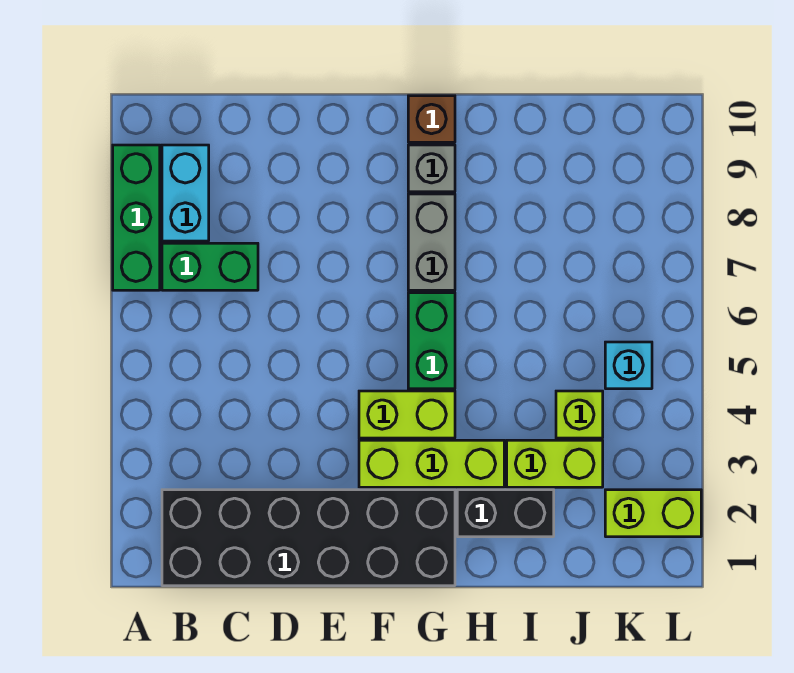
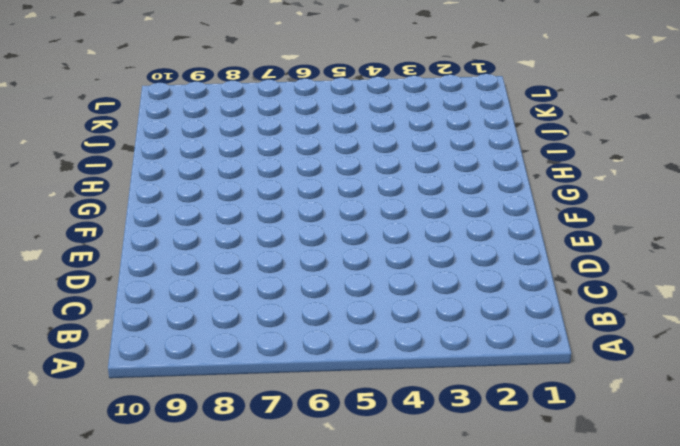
none -> green 1x3 brick [113,145,160,290]
none -> black 2x6 brick [162,490,455,586]
none -> green 1x2 brick [162,243,258,290]

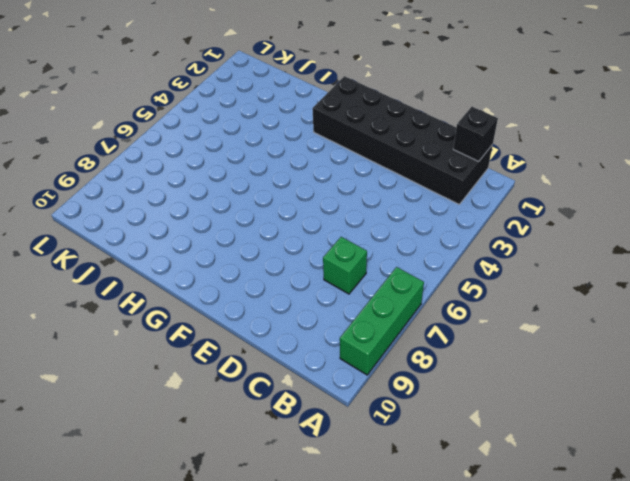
black 1x1 brick [453,107,498,161] -> none
green 1x1 brick [323,237,367,294] -> green 1x2 brick [162,243,258,290]
none -> cyan 1x2 brick [162,145,209,241]
none -> lime 1x3 brick [359,440,504,487]
none -> lime 1x2 brick [359,391,455,438]

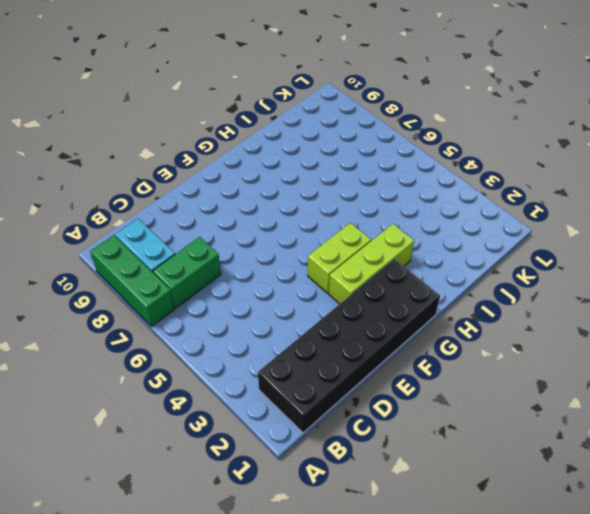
none -> green 1x2 brick [408,293,455,389]
none -> grey 1x2 brick [408,194,455,290]
none -> grey 1x1 brick [408,145,455,192]

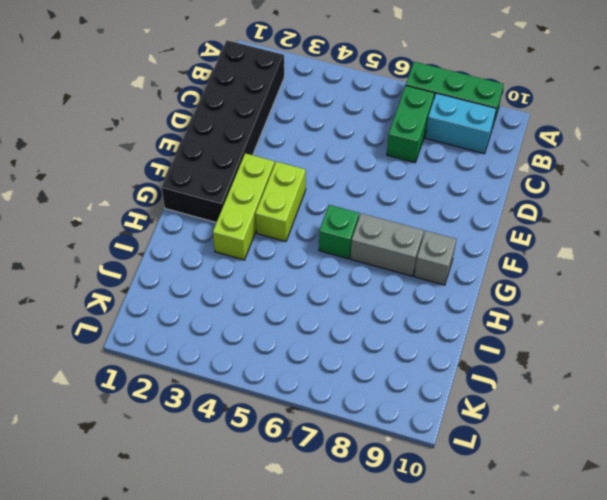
green 1x1 brick [319,205,359,259] -> green 1x2 brick [408,293,455,389]
none -> brown 1x1 brick [408,96,455,142]
none -> black 1x2 brick [457,490,554,537]
none -> lime 1x2 brick [507,440,603,487]

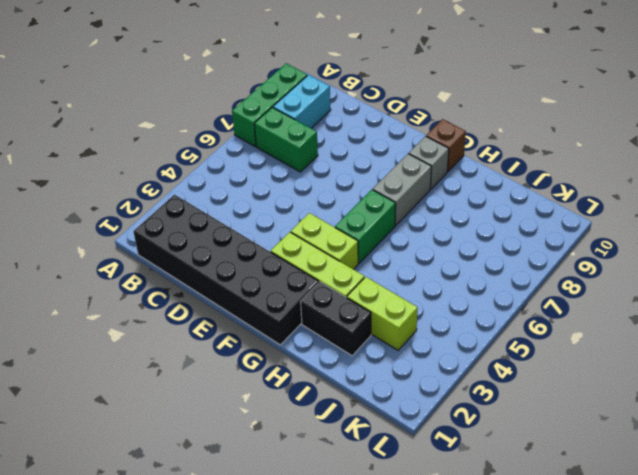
none -> lime 1x1 brick [556,391,603,438]
none -> lime 1x2 brick [605,490,701,537]
none -> cyan 1x1 brick [605,342,652,389]

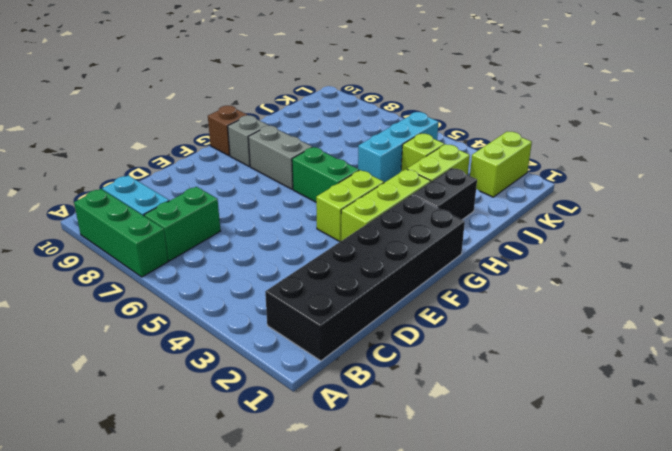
cyan 1x3 brick [358,112,439,183] -> cyan 1x1 brick [605,342,652,389]

